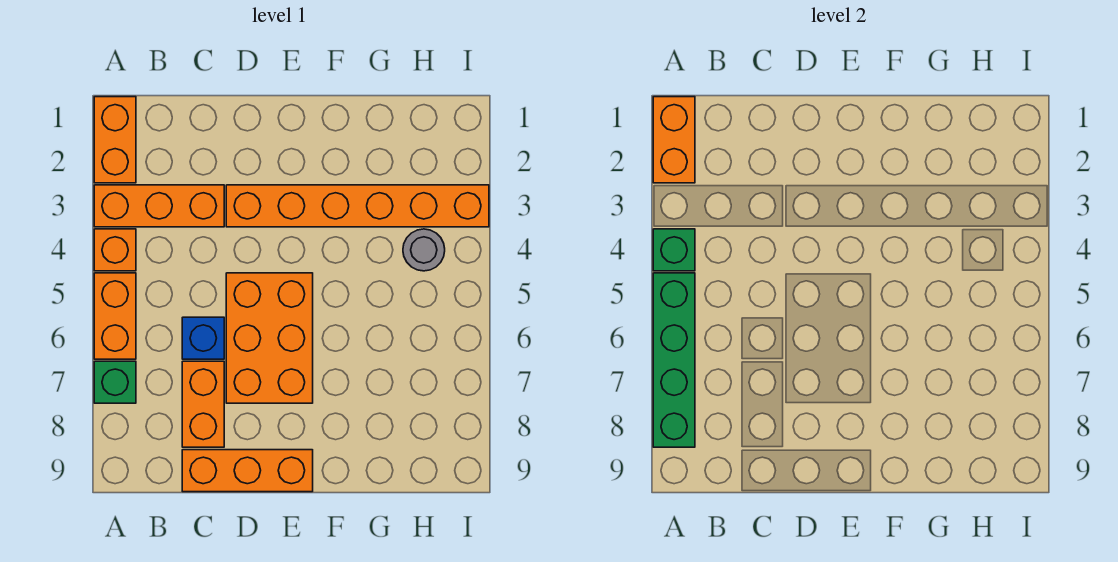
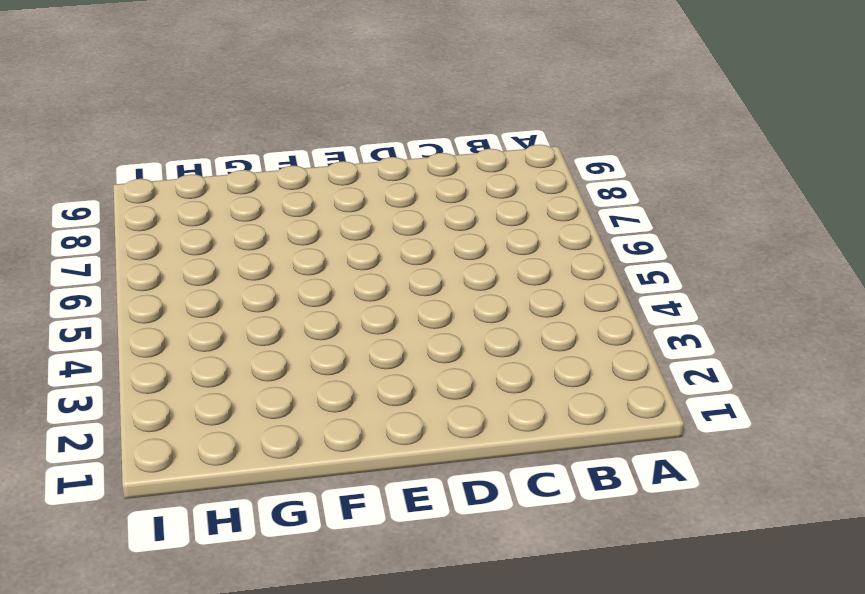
none -> orange 1x2 brick [94,97,136,183]
none -> orange 1x3 brick [94,185,224,227]
none -> orange 1x1 brick [94,229,136,271]

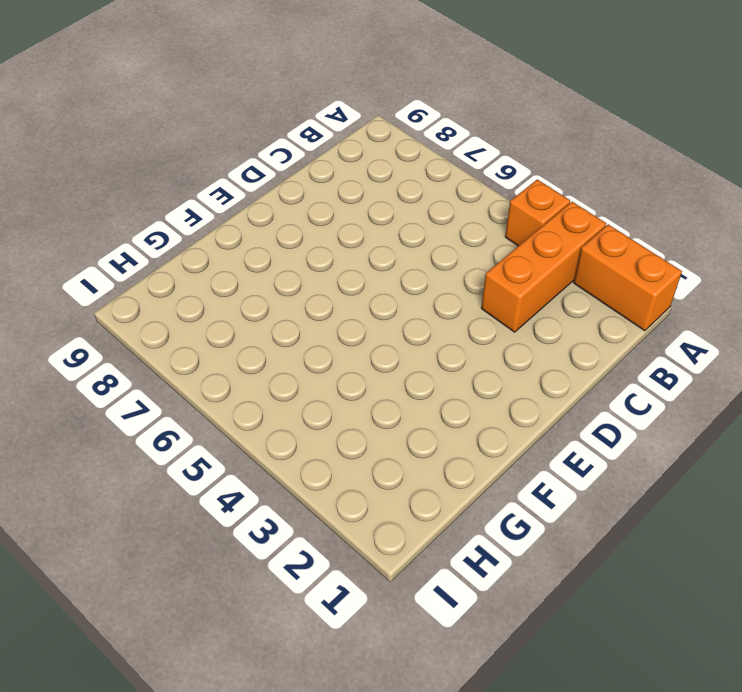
none -> orange 1x2 brick [94,273,136,359]
none -> green 1x1 brick [94,361,136,403]
none -> blue 1x1 brick [182,317,224,359]

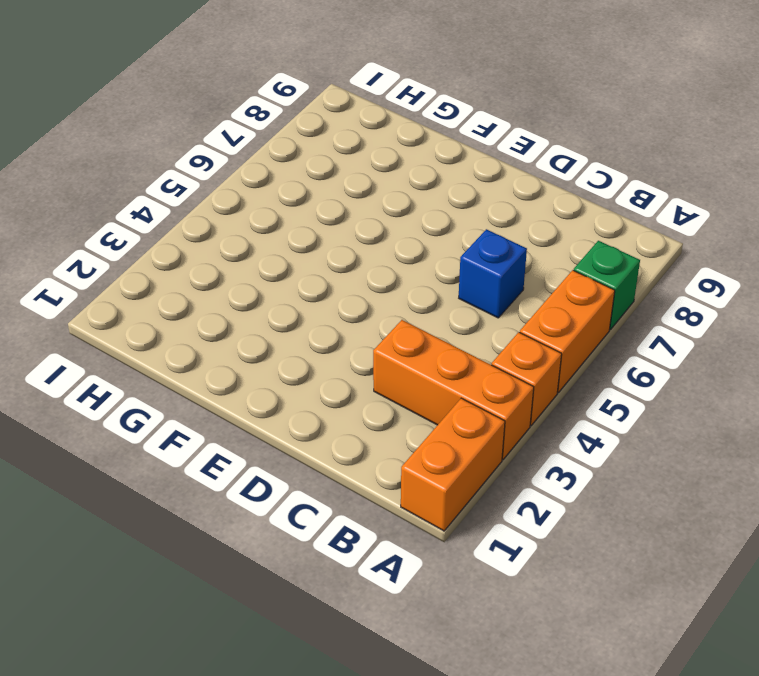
none -> orange 1x2 brick [182,361,224,447]
none -> orange 1x3 brick [182,450,313,492]
none -> orange 1x6 brick [226,185,489,227]

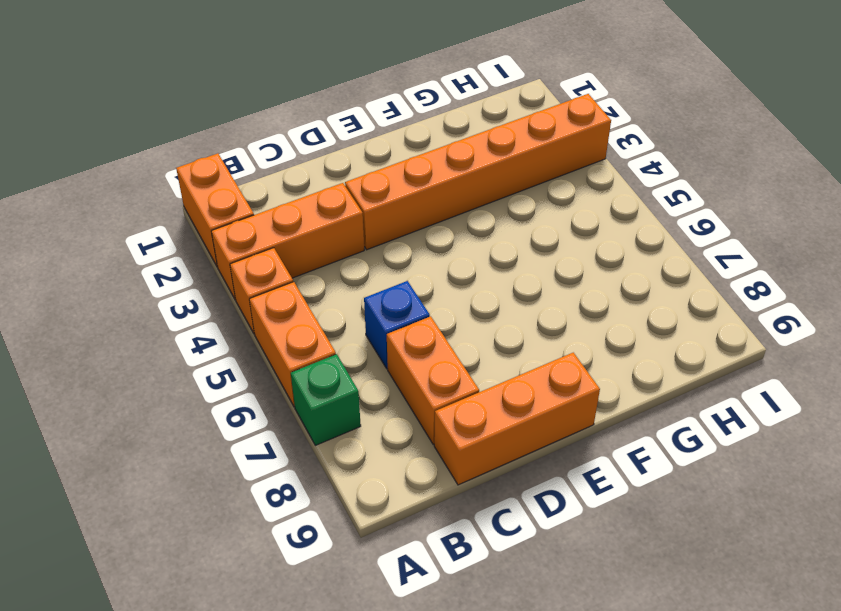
none -> orange 2x3 brick [226,273,313,403]
none -> grey 1x1 round brick [403,229,445,271]
none -> orange 1x2 brick [653,97,695,183]

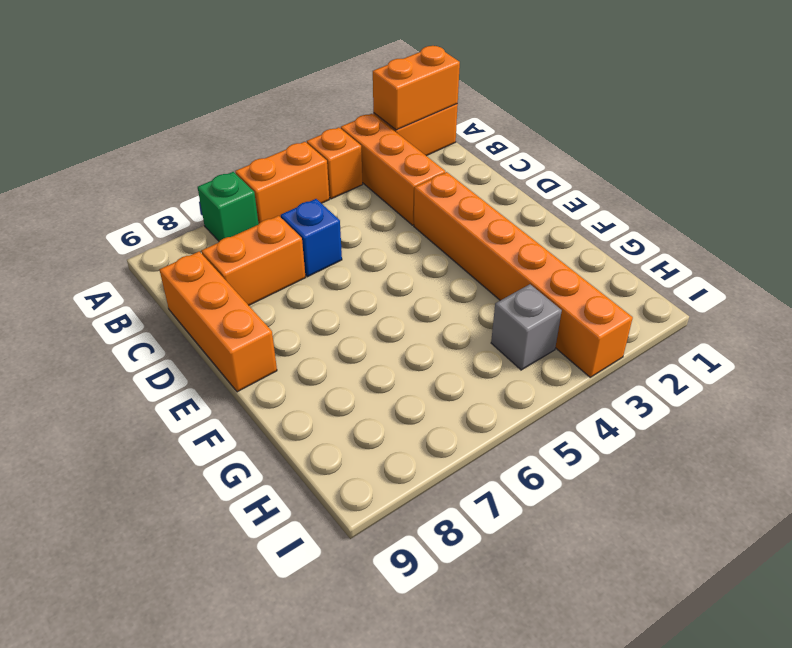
grey 1x1 brick [491,284,562,370] -> grey 1x1 round brick [403,229,445,271]
none -> orange 2x3 brick [226,273,313,403]
none -> green 1x1 brick [653,229,695,271]
none -> green 1x4 brick [653,273,695,447]

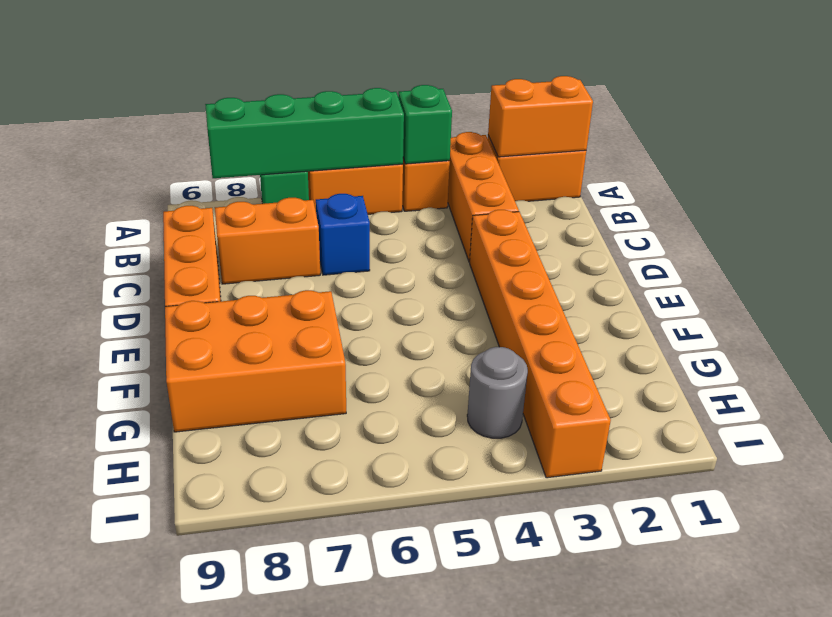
orange 2x3 brick [165,290,346,432] -> orange 2x3 brick moved to [226,273,313,403]

